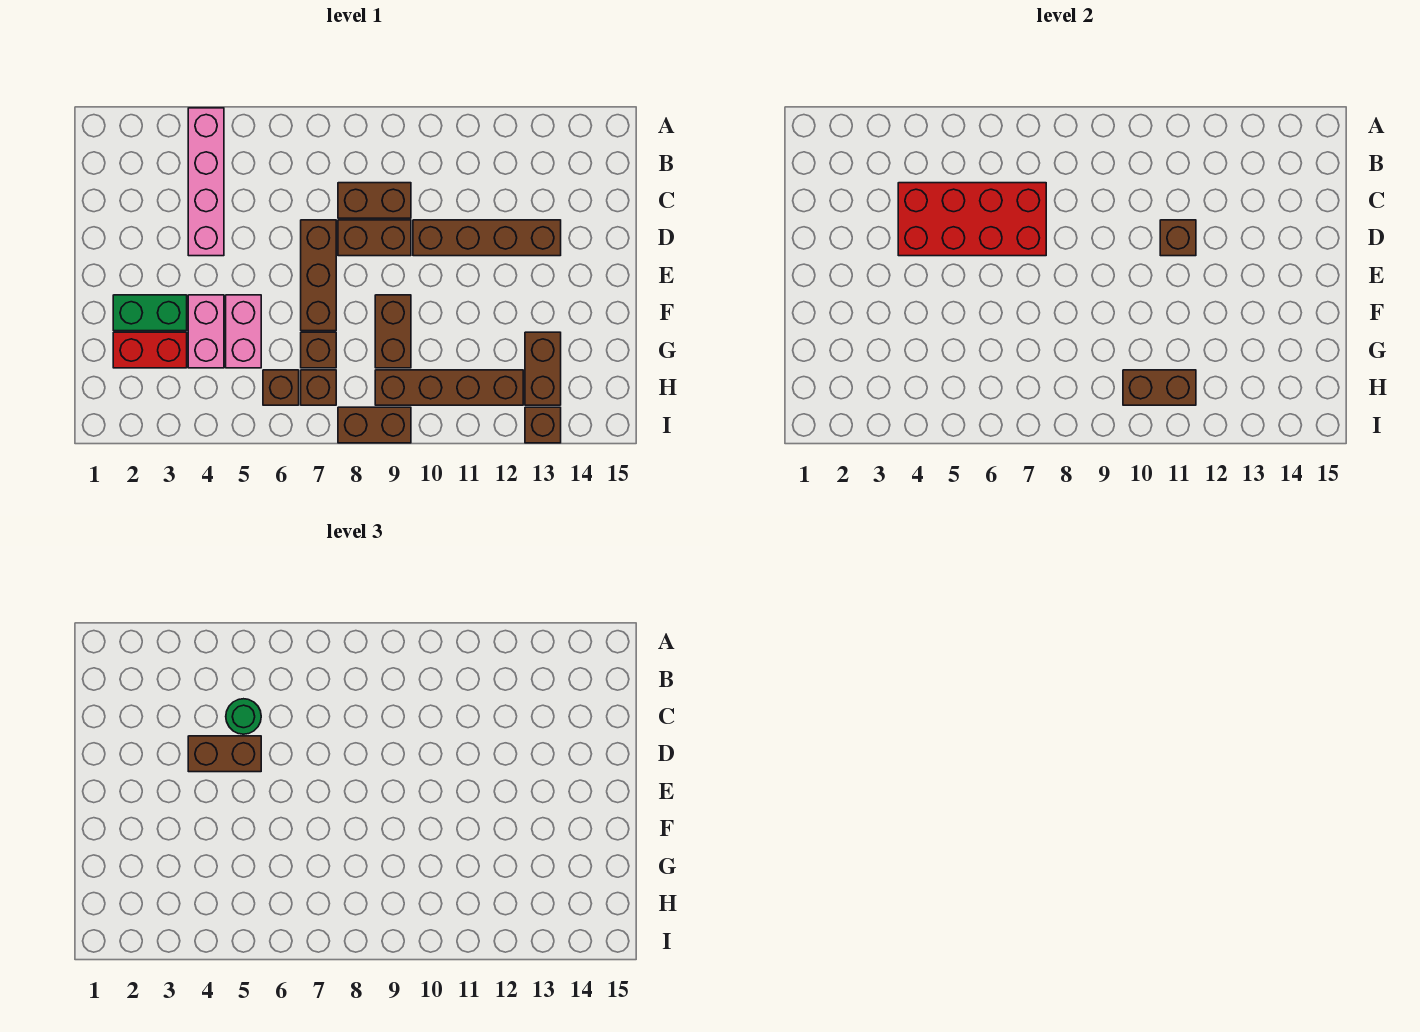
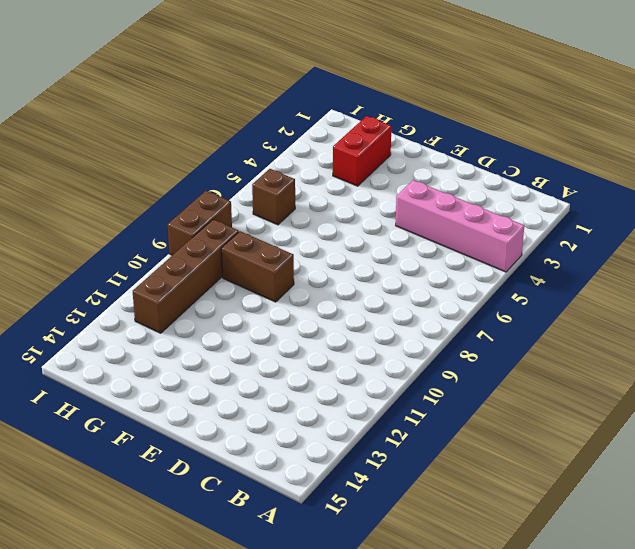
none -> brown 1x2 brick [338,183,411,218]
none -> brown 1x3 brick [301,220,336,331]
none -> brown 1x2 brick [338,220,411,256]

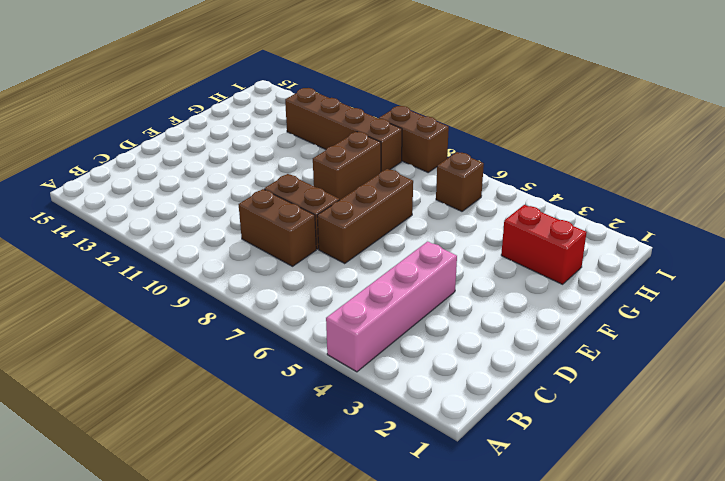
none -> brown 1x4 brick [413,220,561,256]
none -> green 1x2 brick [113,295,187,331]
none -> pink 1x2 brick [188,295,224,368]

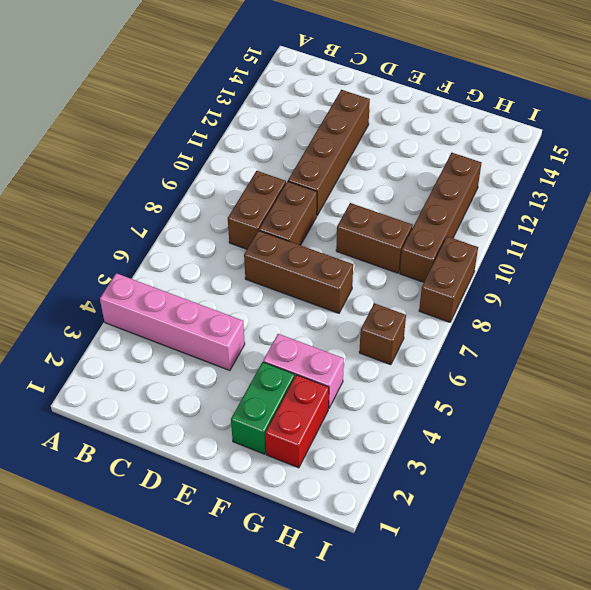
none -> pink 1x2 brick [226,295,261,368]
none -> brown 1x1 brick [301,332,336,368]
none -> brown 1x2 brick [525,332,561,405]

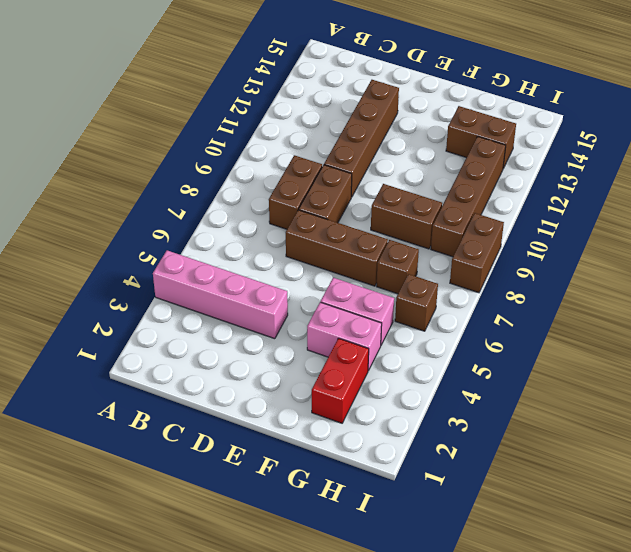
none -> green 1x2 brick [113,295,187,331]
none -> brown 1x1 brick [301,370,336,405]
none -> brown 1x1 brick [525,407,561,443]

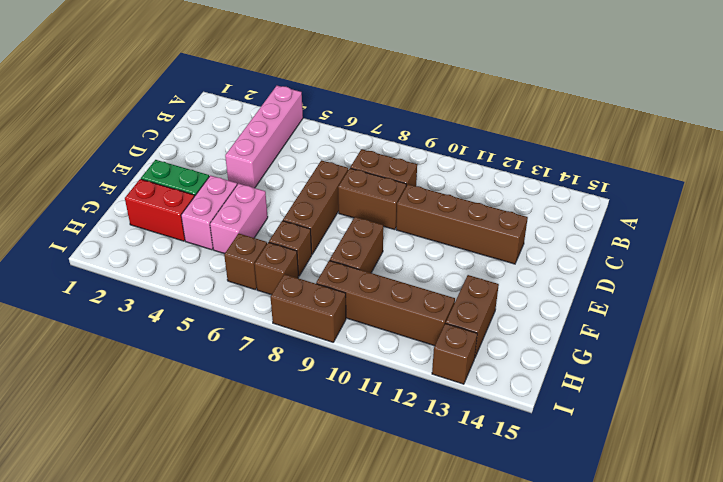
none -> red 2x4 brick [898,183,1046,256]
none -> brown 1x1 brick [1160,220,1196,256]
none -> brown 1x2 brick [1123,370,1196,405]

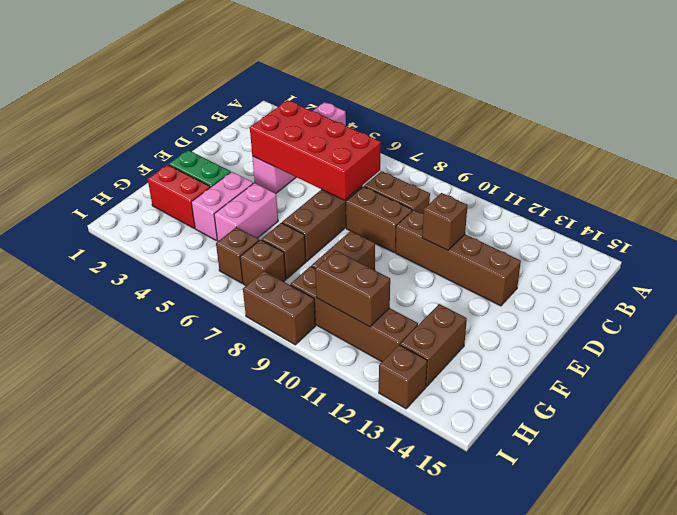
none -> green 1x1 round brick [226,699,261,734]
none -> brown 1x2 brick [188,736,261,772]

